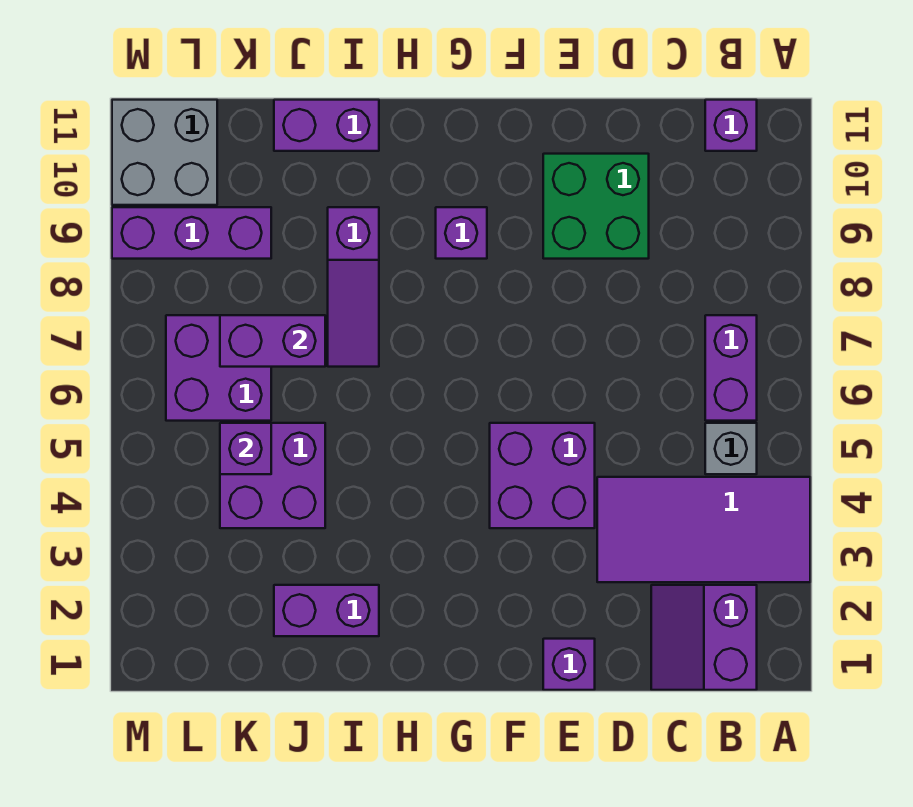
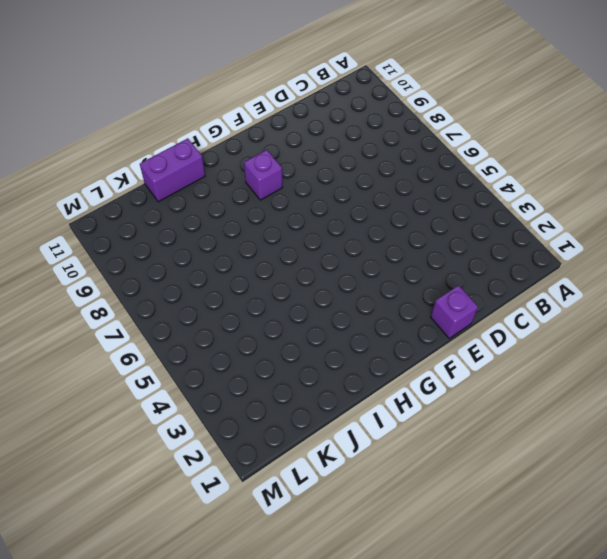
none -> purple 2x4 tile [597,477,810,582]
none -> purple 2x2 slope [651,585,757,690]
none -> grey 1x1 brick [705,423,757,474]

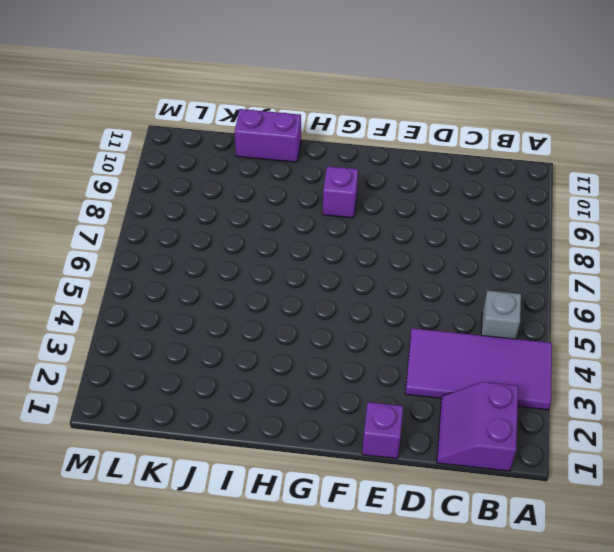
none -> purple 1x2 brick [705,315,757,421]
none -> purple 1x1 brick [705,100,757,151]
none -> green 2x2 brick [543,154,649,259]

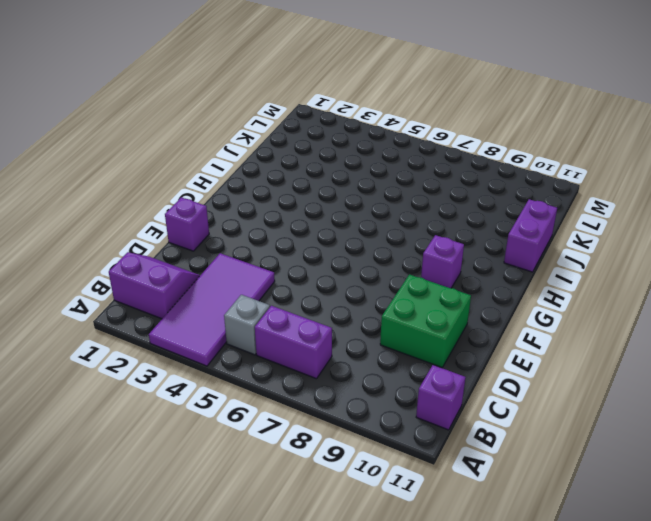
none -> purple 2x2 brick [490,423,595,528]
none -> purple 1x2 brick [274,585,379,636]
none -> purple 1x3 slope [328,207,379,367]

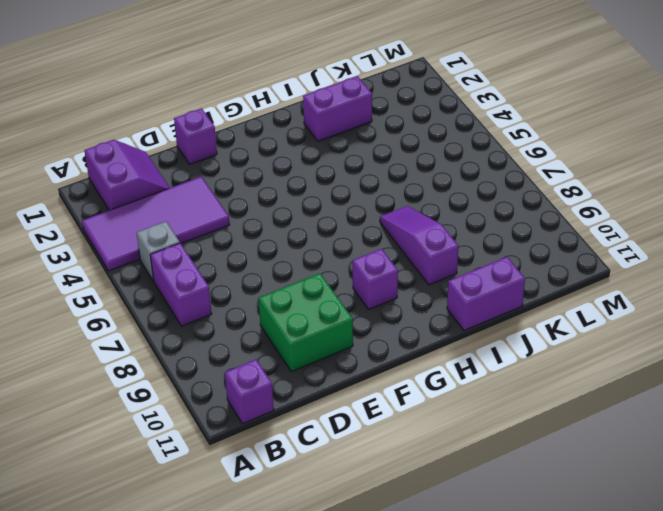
none -> purple 2x2 brick [490,423,595,528]
none -> purple 2x2 brick [220,423,325,528]
none -> purple 2x2 brick [166,315,271,421]

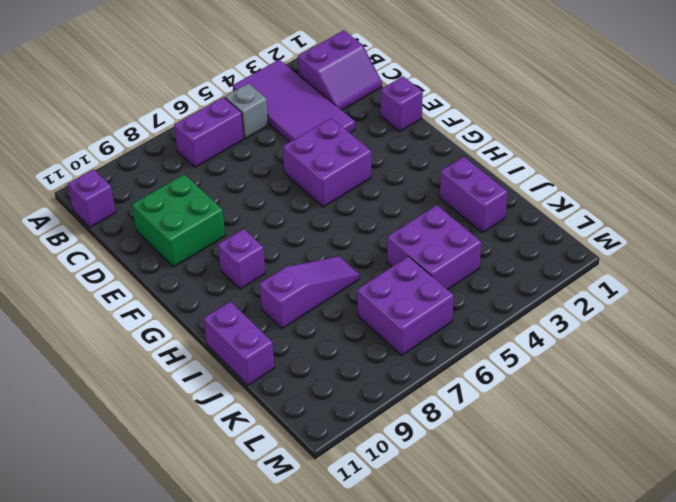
none -> purple 1x3 brick [112,207,271,259]
none -> grey 2x2 brick [112,100,217,205]
none -> purple 1x2 brick [220,315,325,367]

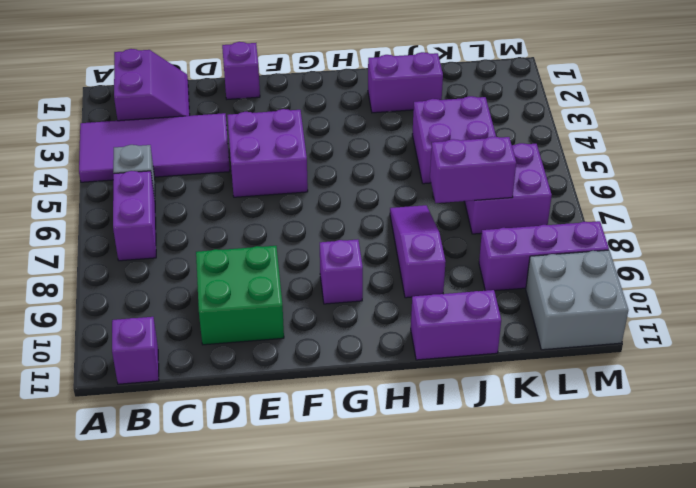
none -> purple 1x1 brick [220,423,271,474]

